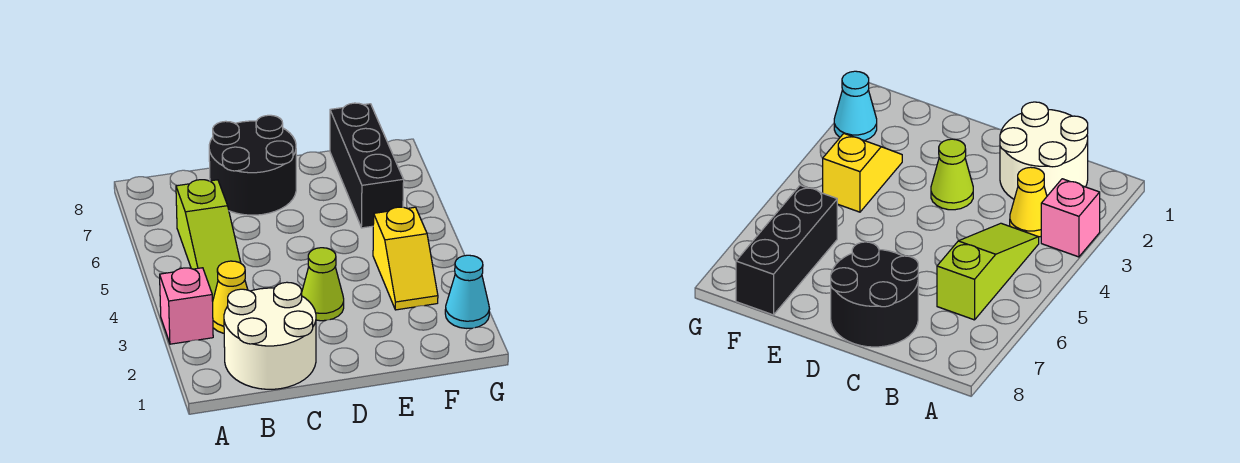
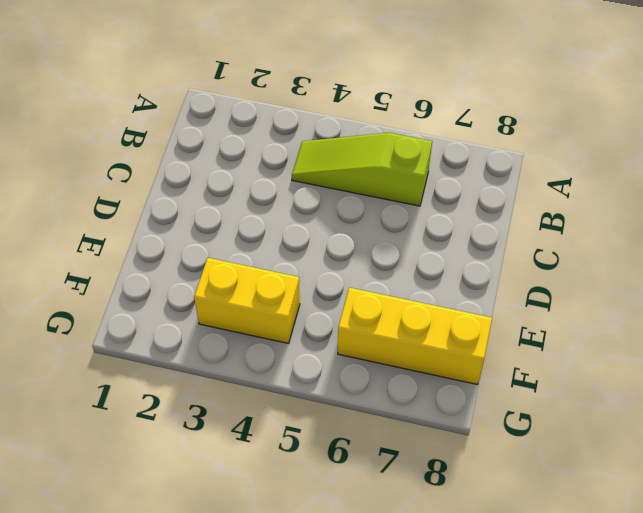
yellow 1x2 brick [194,258,300,343] -> yellow 1x2 slope [373,207,438,310]
yellow 1x3 brick [338,288,492,385] -> black 1x3 brick [330,103,404,228]
none -> pink 1x1 brick [160,268,213,344]
none -> white 2x2 round brick [224,282,316,389]

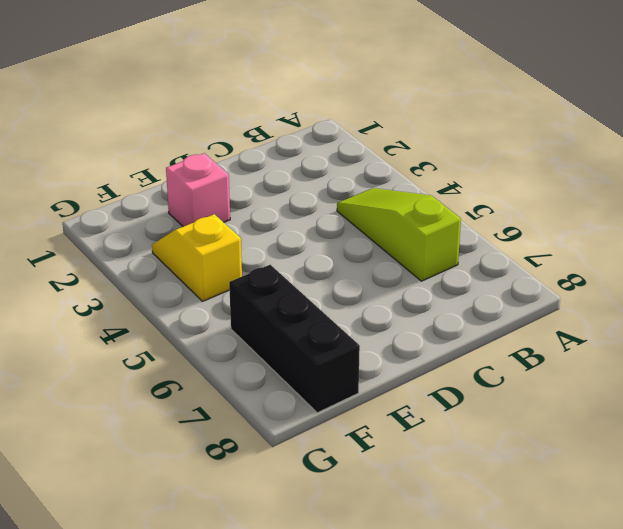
pink 1x1 brick [166,153,230,227] -> pink 1x1 brick moved to [160,268,213,344]
none -> white 2x2 round brick [224,282,316,389]
none -> yellow 1x1 cone [213,261,248,333]

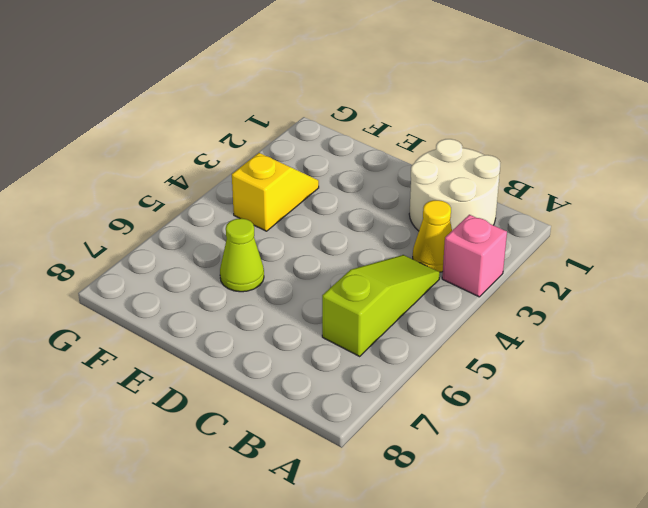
lime 1x1 cone [220,219,264,292] -> lime 1x1 cone moved to [302,248,344,321]
none -> black 2x2 round brick [209,115,296,215]
none -> black 1x3 brick [330,103,404,228]

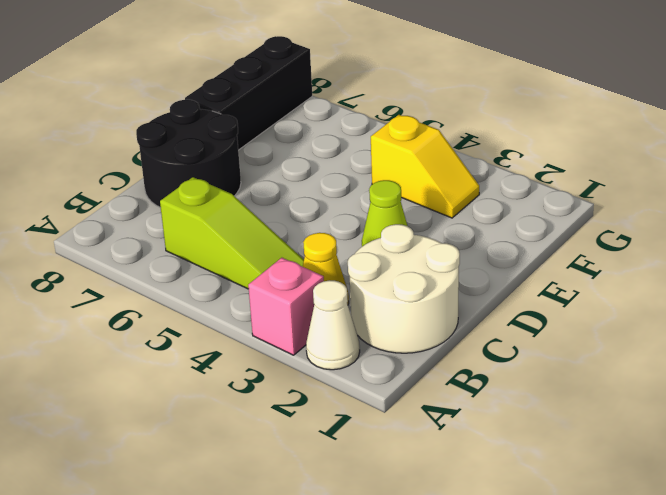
white 1x1 cone [306,280,360,370] -> none
black 1x3 brick [185,36,312,150] -> black 1x3 brick turned to [330,103,404,228]
none -> cyan 1x1 cone [445,255,490,328]

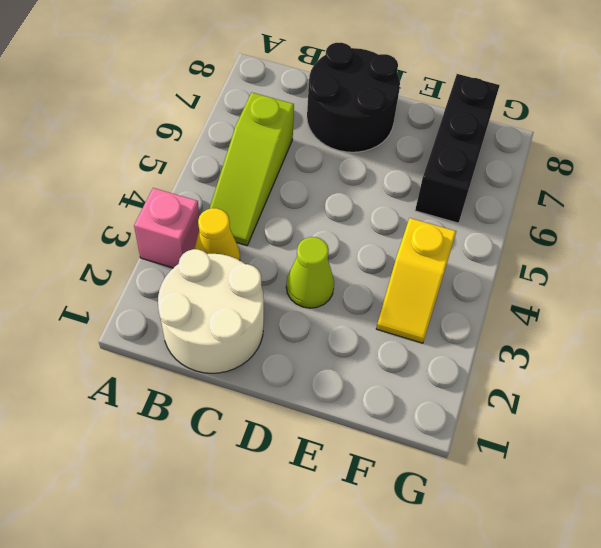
none -> cyan 1x1 cone [445,255,490,328]

